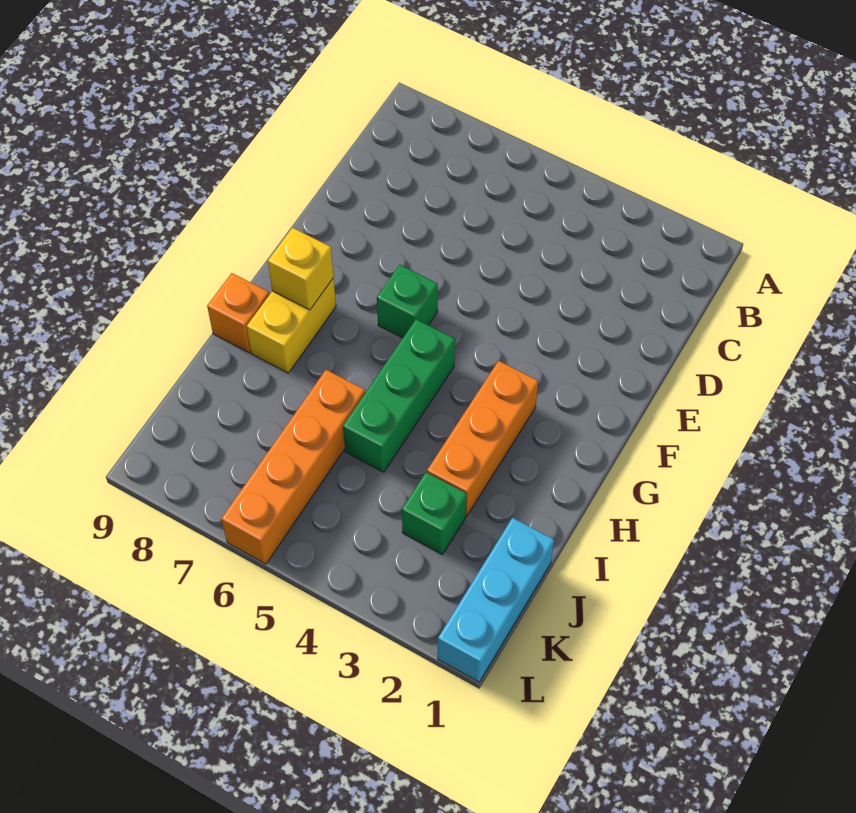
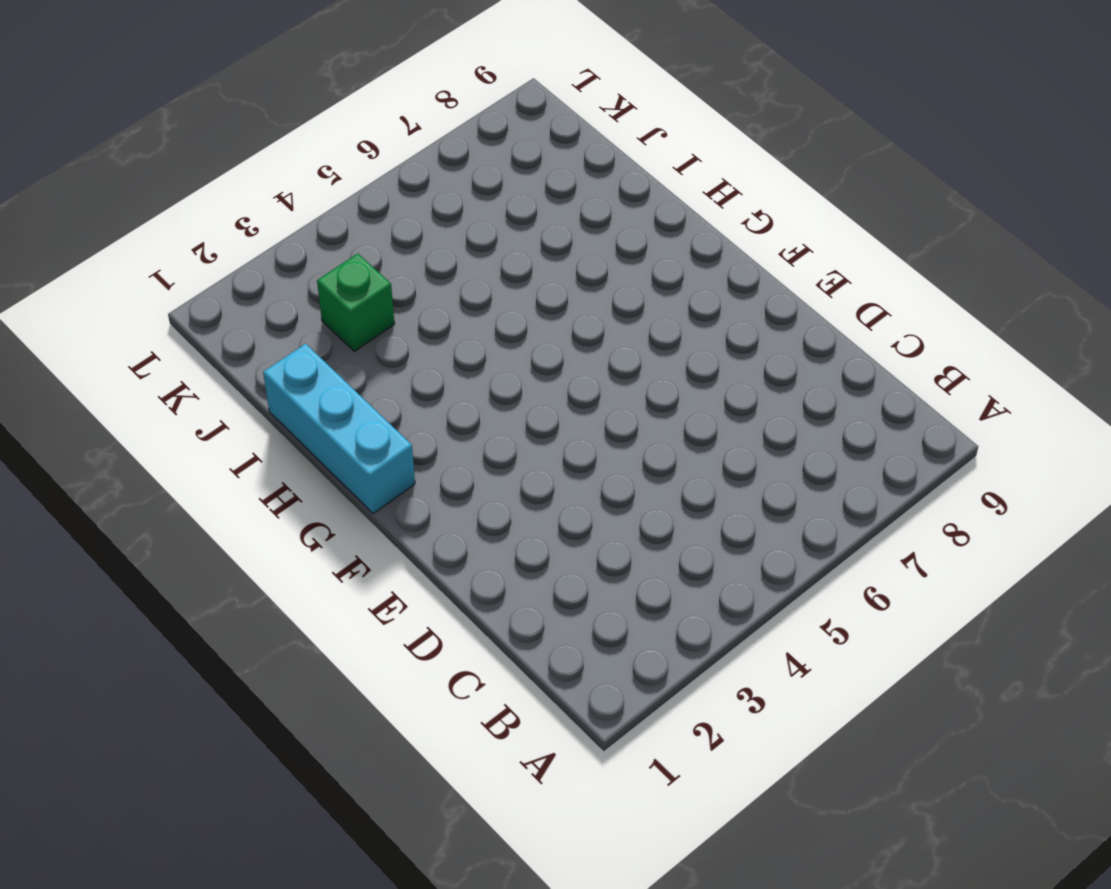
cyan 1x3 brick [263,344,415,514] -> cyan 1x3 brick moved to [438,518,554,682]
none -> green 1x1 brick [377,265,438,338]
none -> orange 1x3 brick [427,361,538,516]

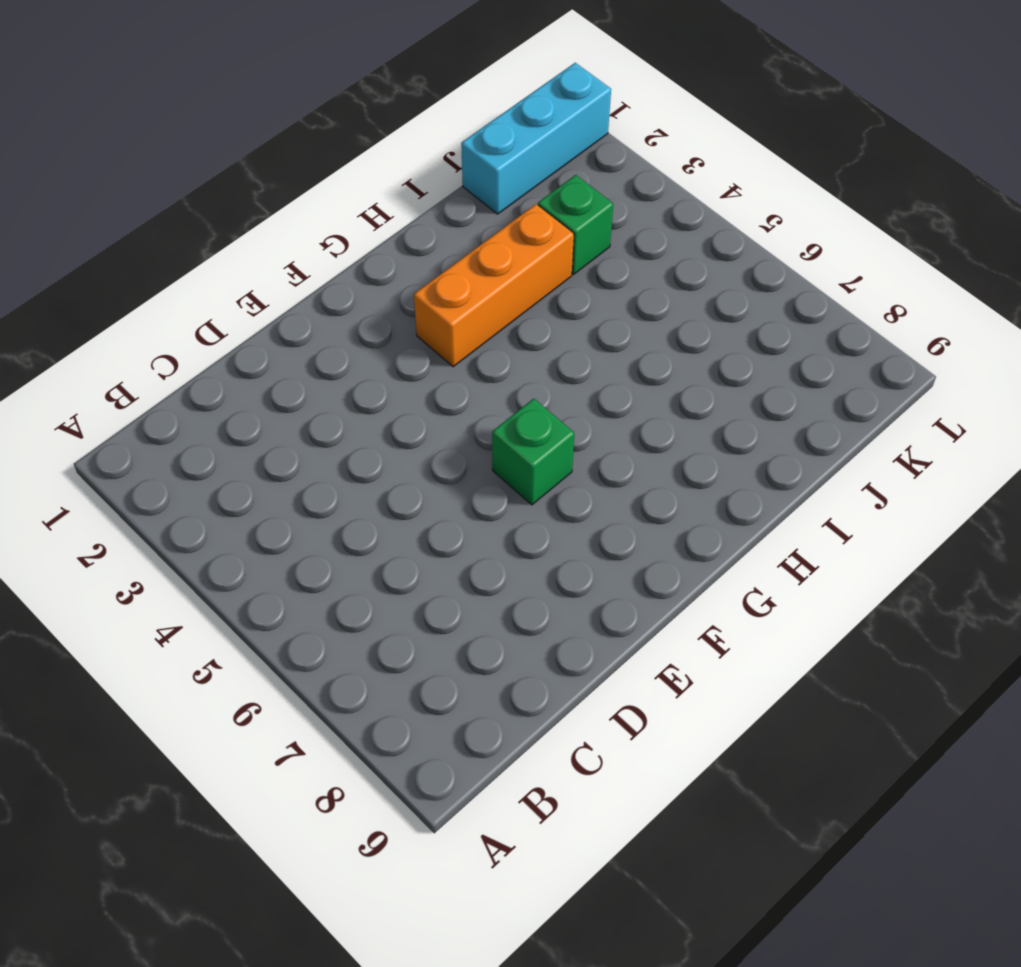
none -> green 1x3 brick [343,319,455,472]
none -> yellow 1x2 brick [247,278,336,373]

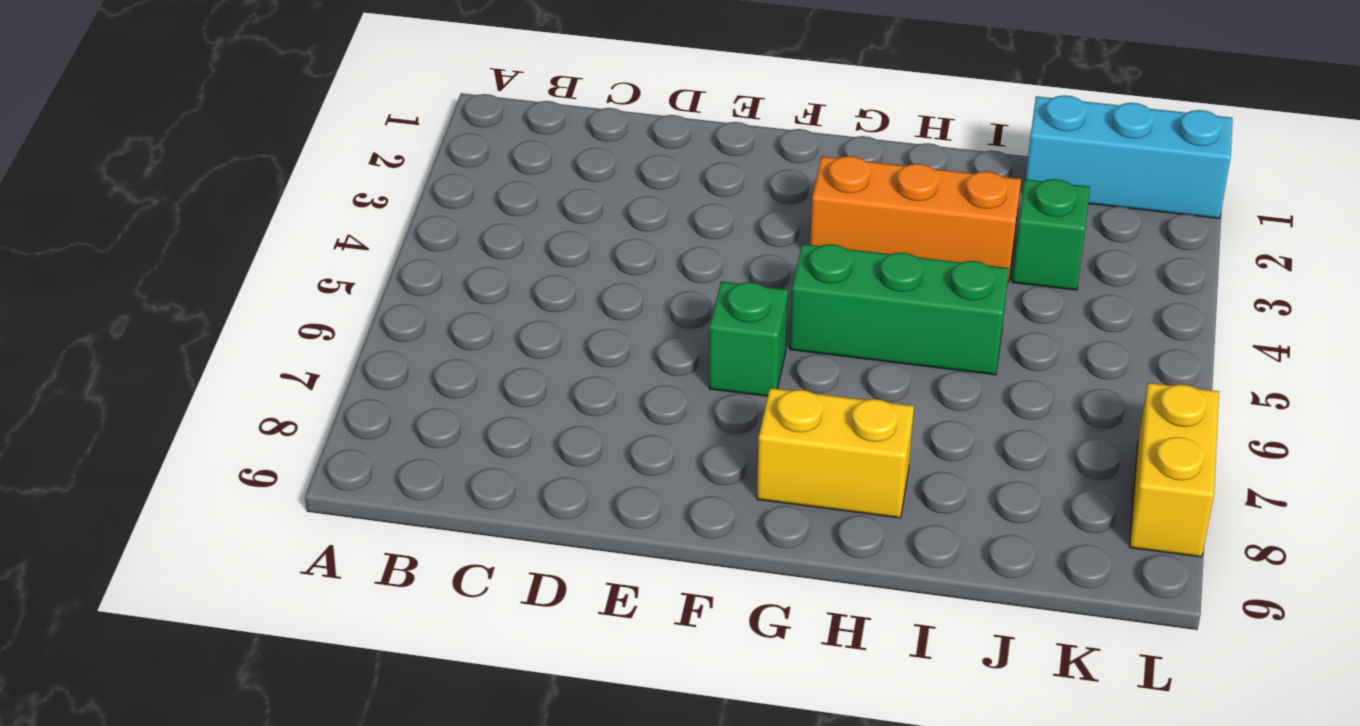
yellow 1x2 brick [1130,383,1219,557] -> none
none -> orange 1x1 brick [207,273,269,353]
none -> orange 1x4 brick [221,370,365,564]

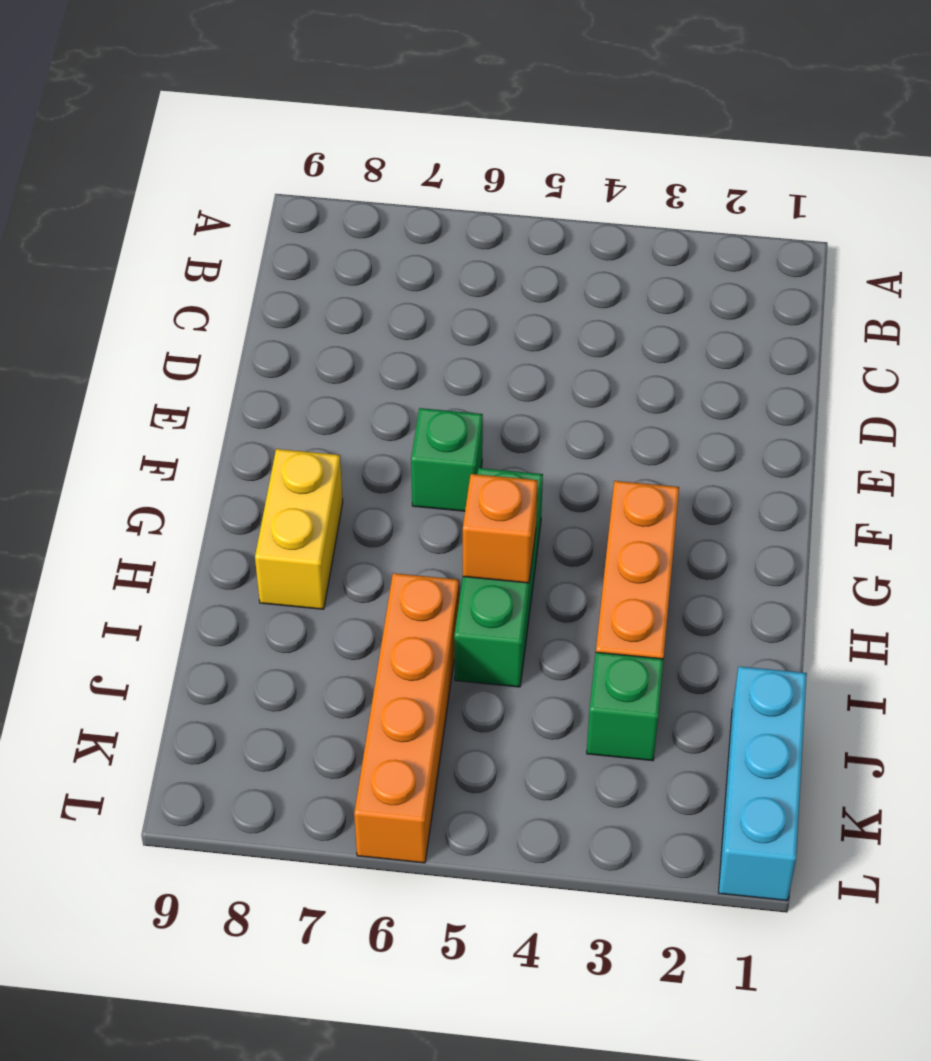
orange 1x1 brick [463,474,538,583] -> orange 1x1 brick moved to [207,273,269,353]
none -> yellow 1x1 brick [268,228,334,310]

